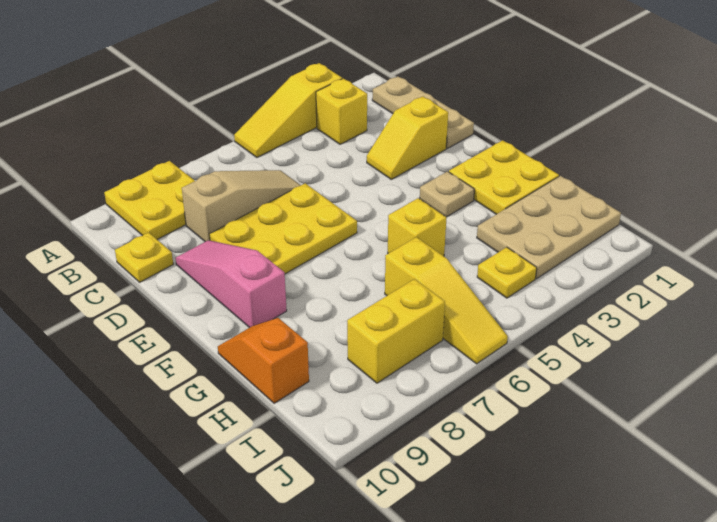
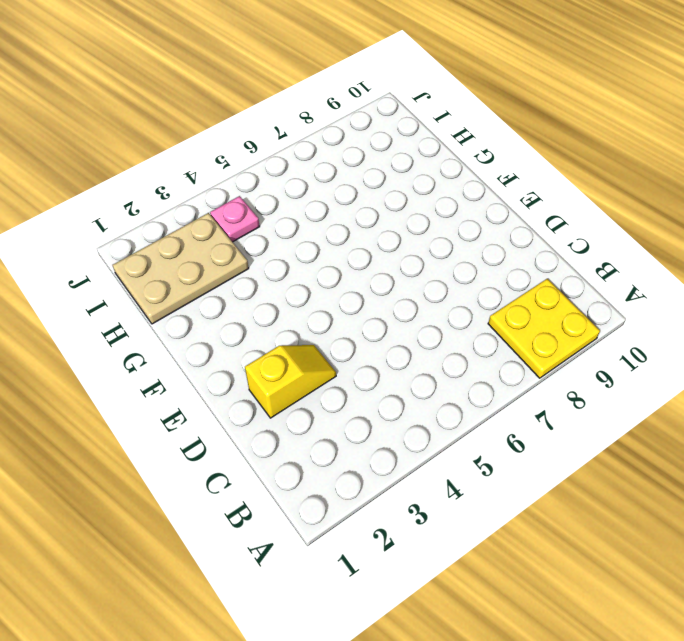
pink 1x1 plate [210,196,260,242] -> yellow 1x1 plate [477,247,537,298]
none -> yellow 1x3 slope [234,63,342,157]
none -> tan 1x3 plate [372,76,474,148]
none -> yellow 1x1 brick [316,78,367,144]

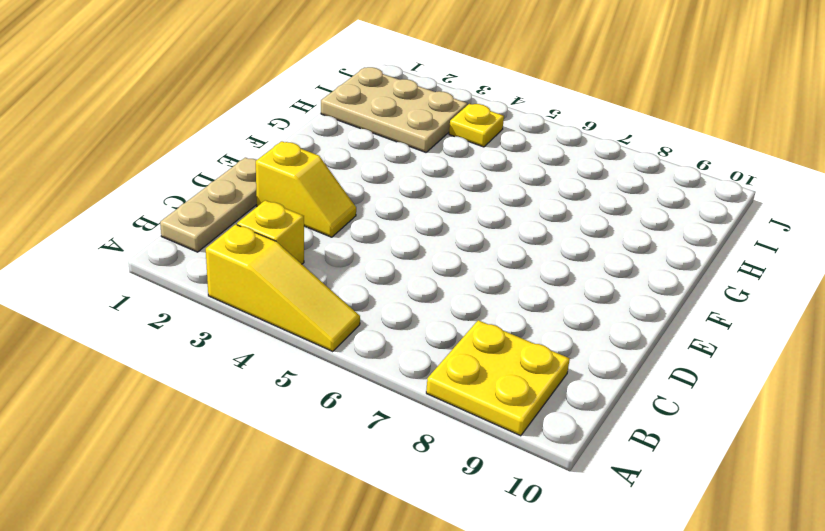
none -> tan 1x3 slope [182,170,301,242]
none -> yellow 1x1 plate [115,233,173,282]
none -> yellow 2x3 plate [209,183,357,274]

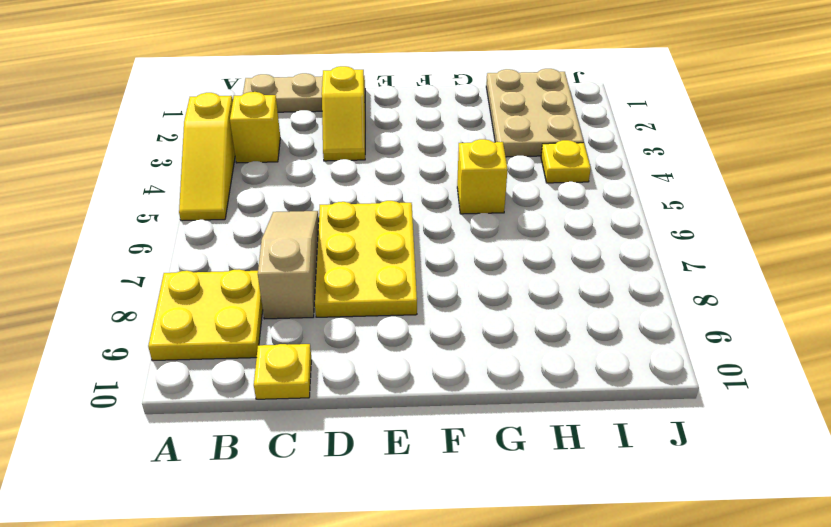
none -> pink 1x3 slope [175,240,287,328]
none -> yellow 2x2 plate [449,140,559,214]
none -> tan 1x1 plate [420,171,475,217]

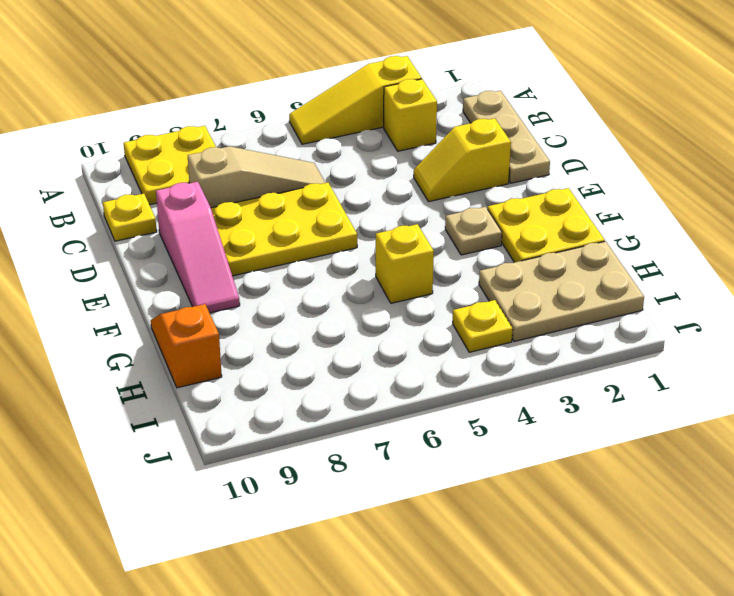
pink 1x3 slope [156,182,240,313] -> pink 1x3 slope turned to [175,240,287,328]
none -> yellow 1x3 slope [385,237,508,364]
none -> yellow 1x2 brick [347,279,445,383]

